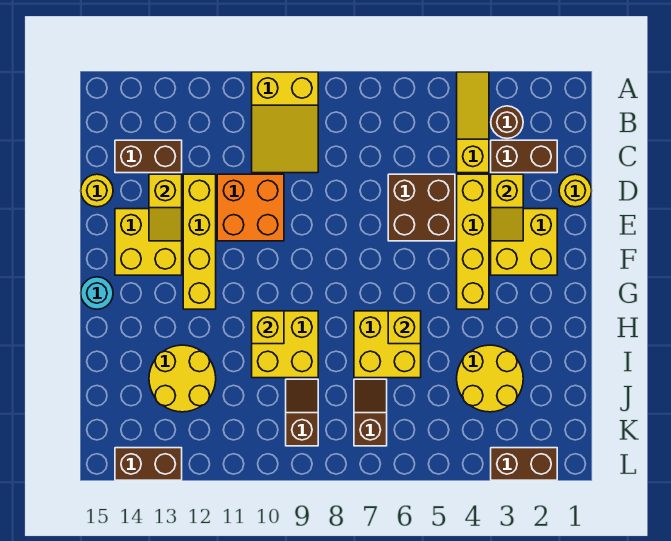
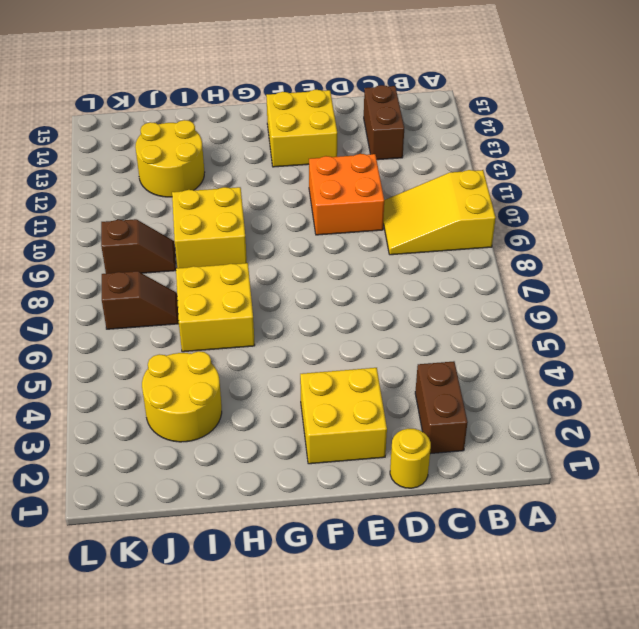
none -> yellow 1x3 slope [457,72,489,173]
none -> brown 1x1 round brick [491,106,523,138]
none -> yellow 1x4 brick [457,174,489,309]

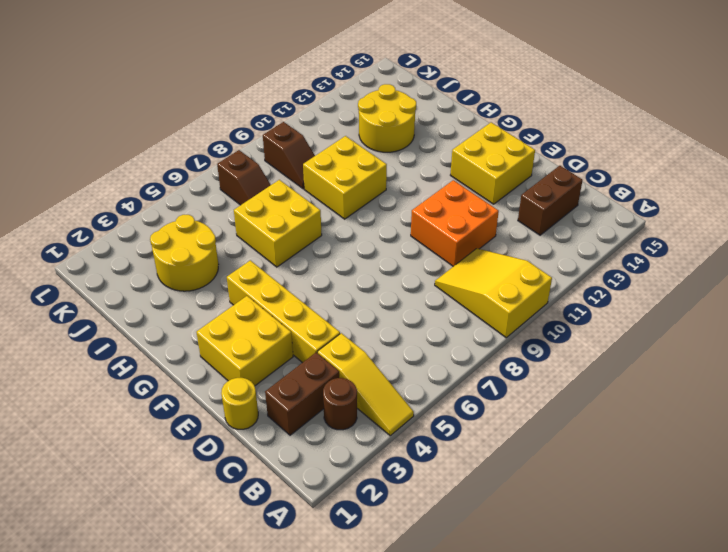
none -> brown 2x2 brick [388,174,455,241]
none -> yellow 1x4 brick [183,174,216,309]
none -> yellow 1x1 round brick [81,174,113,207]

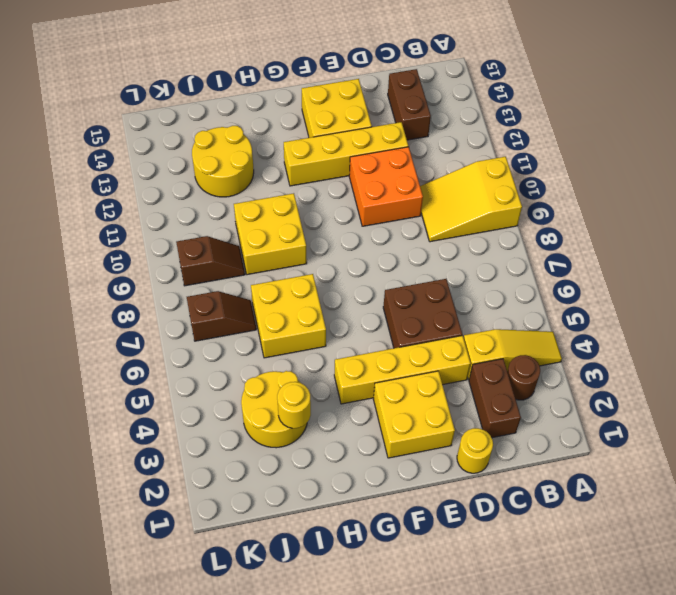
yellow 1x1 round brick [277,382,311,428] -> yellow 1x1 round brick moved to [81,174,113,207]
none -> cyan 1x1 round brick [81,277,113,309]
none -> brown 1x2 brick [491,448,557,480]
none -> brown 1x2 brick [115,448,182,480]

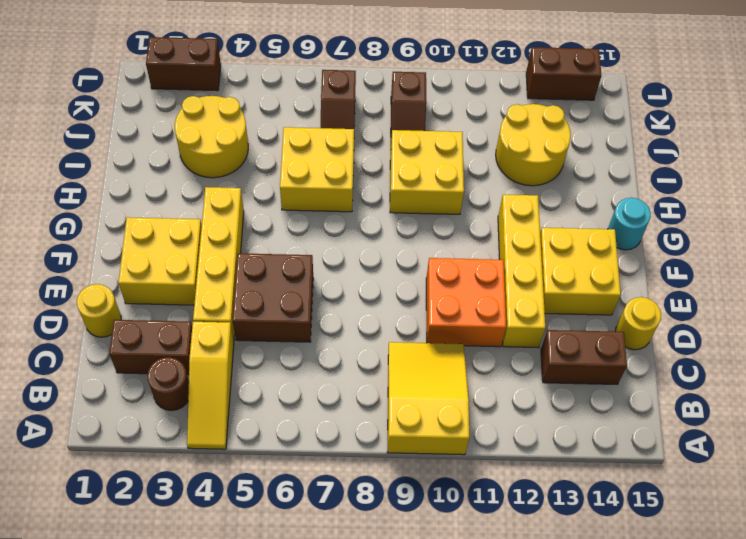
none -> yellow 1x2 slope [491,174,523,241]
none -> yellow 1x2 slope [149,174,182,241]
none -> yellow 1x1 brick [388,311,421,344]

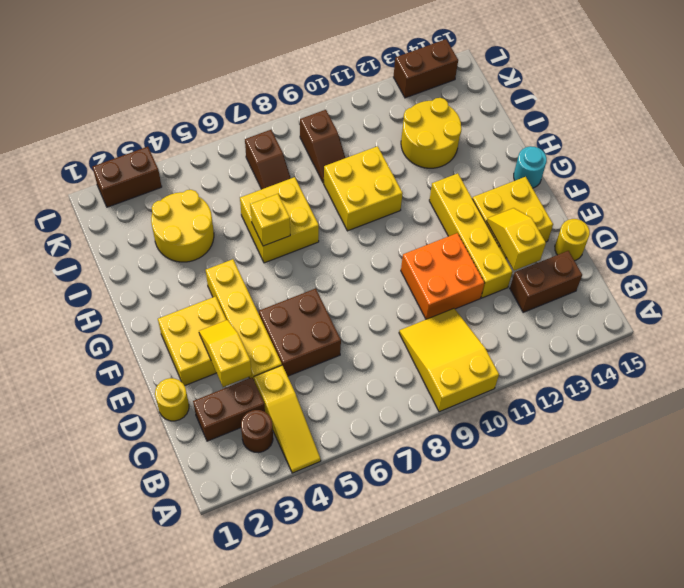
none -> yellow 1x1 brick [252,311,284,344]

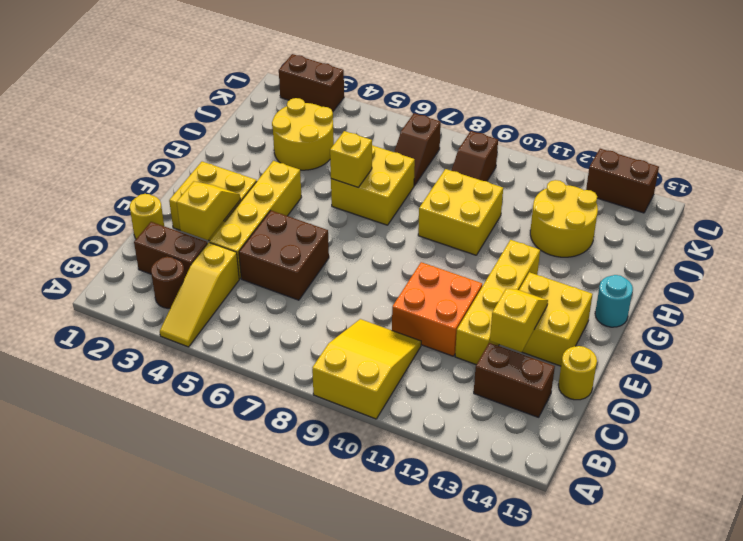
none -> yellow 1x1 brick [252,311,284,344]

